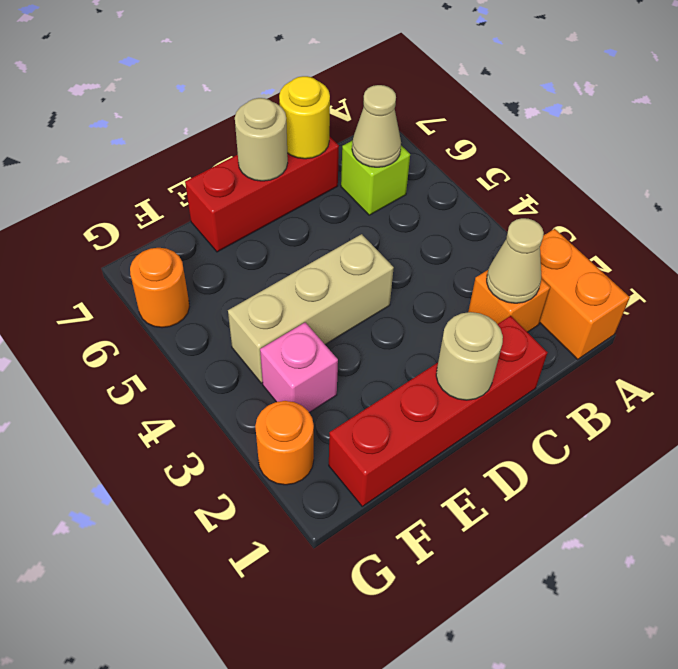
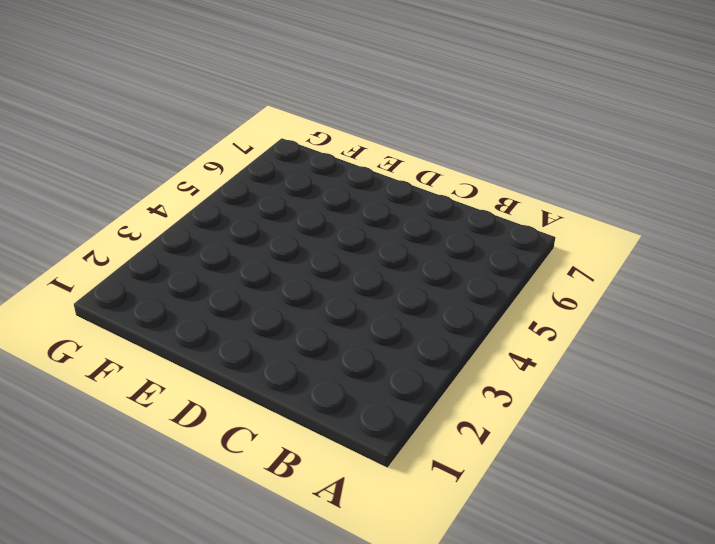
none -> orange 1x2 brick [540,229,630,360]
none -> orange 1x1 brick [468,270,550,332]
none -> lime 1x1 brick [341,140,410,215]

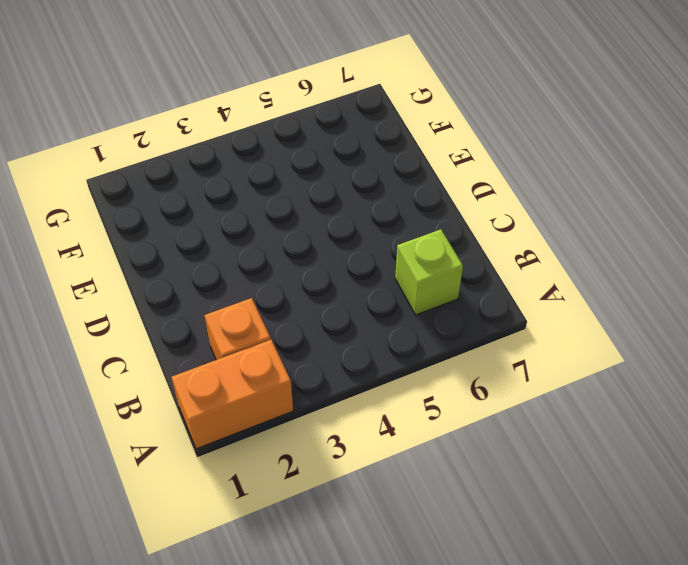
none -> red 1x4 brick [329,316,548,506]
none -> red 1x3 brick [185,136,339,252]
none -> tan 1x3 brick [228,234,394,383]

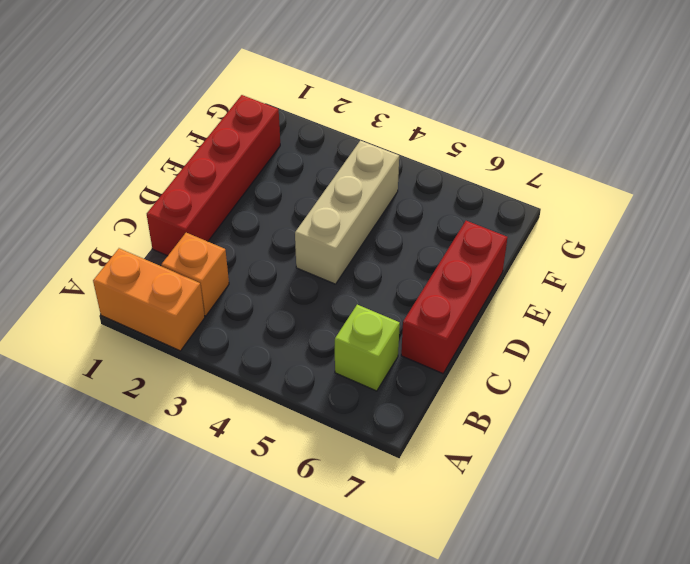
none -> pink 1x1 brick [260,322,338,412]
none -> orange 1x1 round brick [255,401,314,485]
none -> orange 1x1 round brick [130,248,189,328]

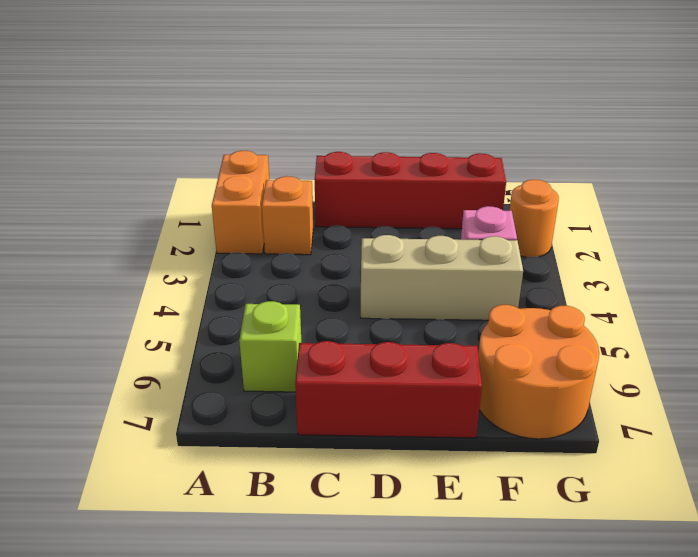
orange 2x2 round brick [478,305,599,439] -> orange 1x1 round brick [130,248,189,328]
none -> tan 1x1 cone [487,218,544,303]
none -> tan 1x1 cone [352,85,401,167]
none -> yellow 1x1 round brick [279,76,330,159]

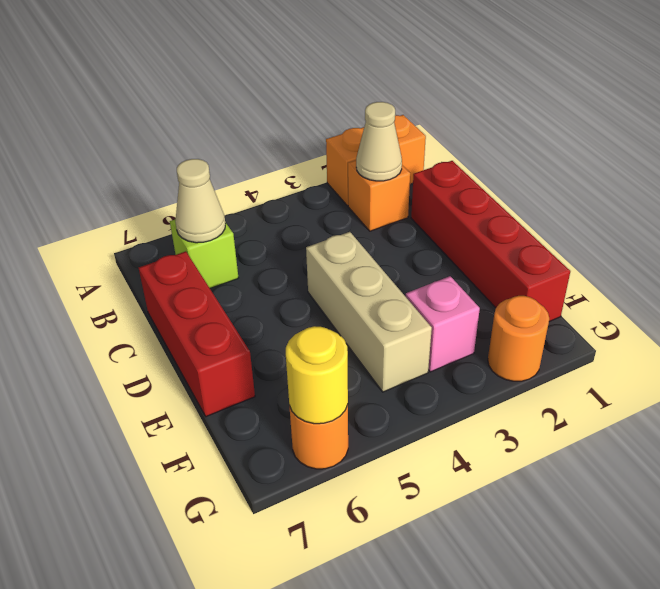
yellow 1x1 round brick [286,326,348,424] -> yellow 1x1 round brick moved to [279,76,330,159]
none -> tan 1x1 round brick [436,312,503,400]
none -> tan 1x1 round brick [235,98,288,181]

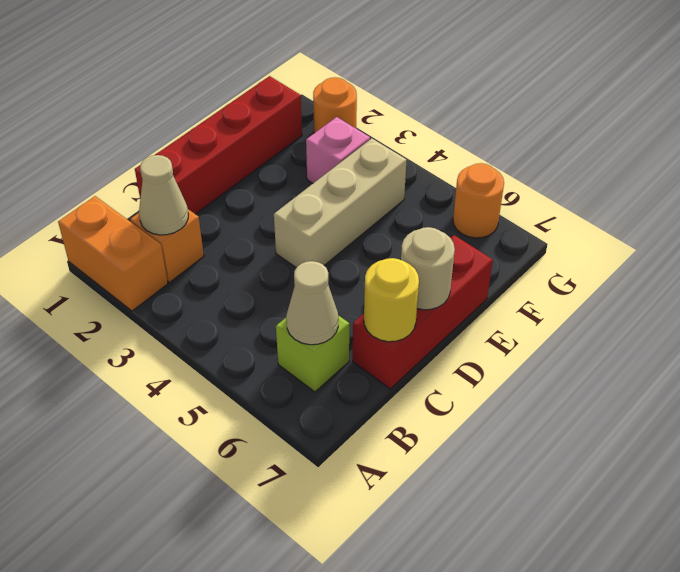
none -> tan 1x1 round brick [436,312,503,400]

